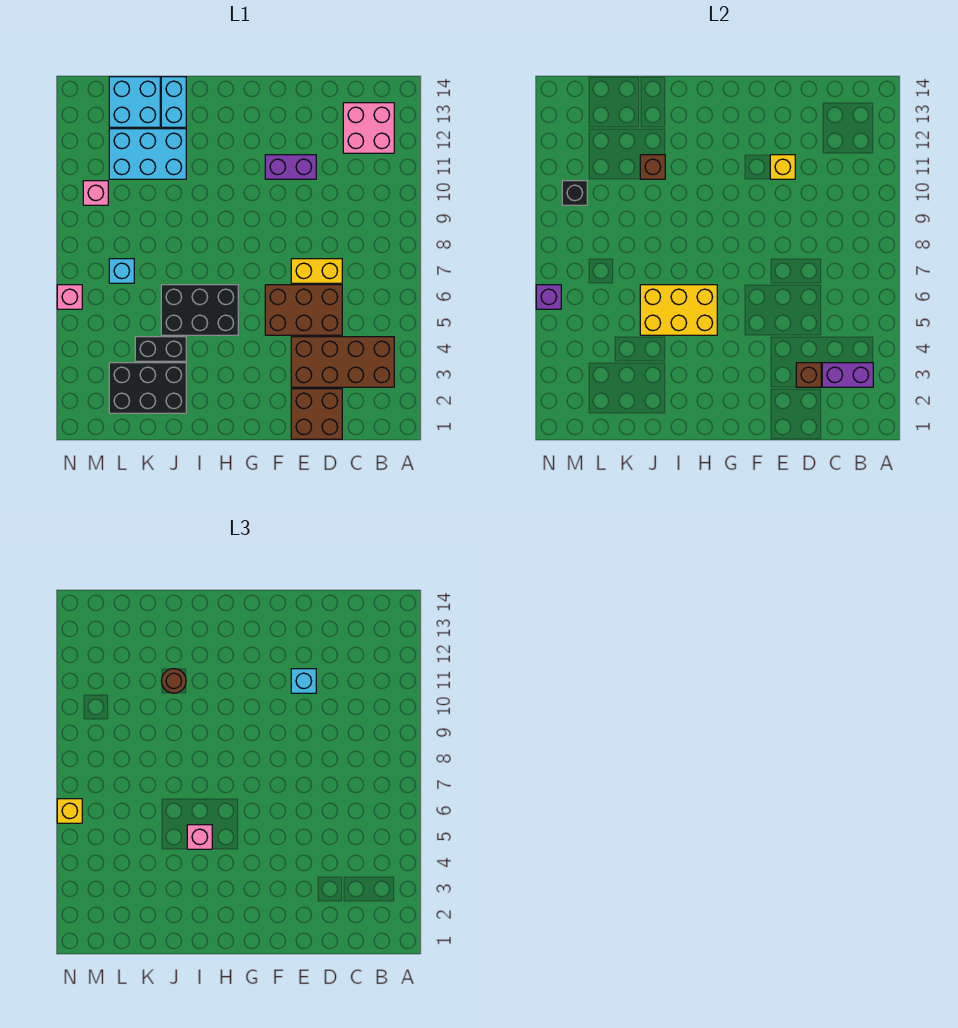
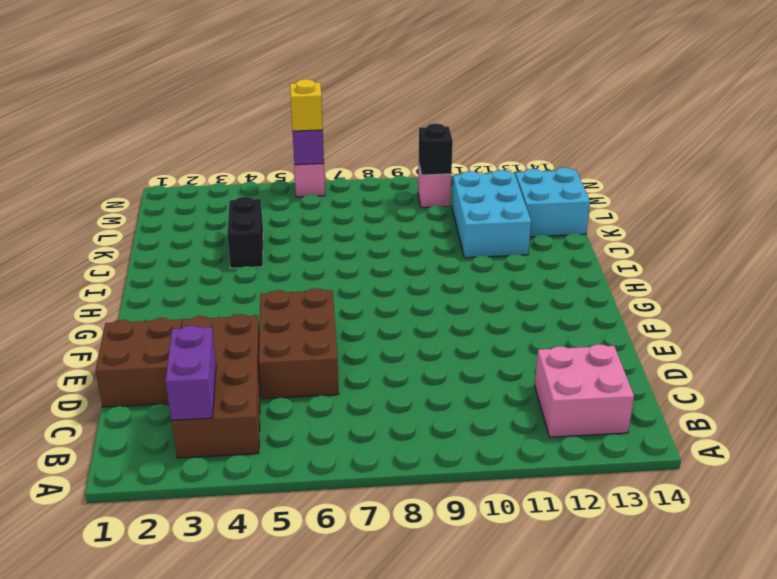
none -> yellow 1x2 brick [291,259,342,283]
none -> purple 1x2 brick [265,155,316,179]
none -> black 2x3 brick [161,285,238,335]

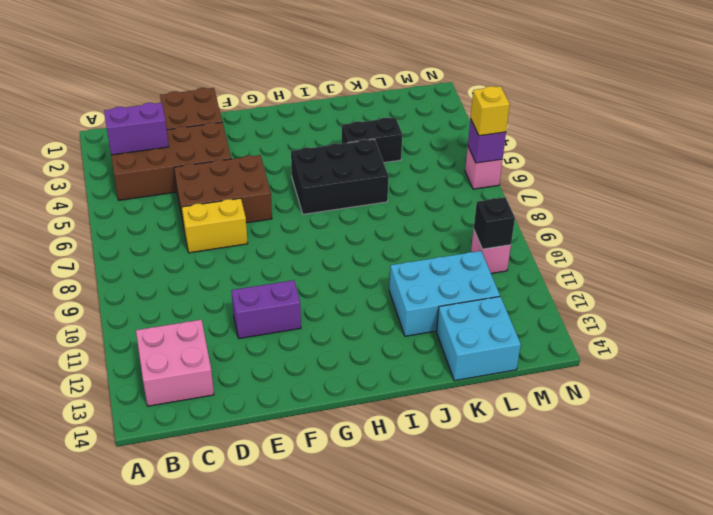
none -> black 2x3 brick [109,363,186,413]
none -> cyan 1x2 brick [161,77,186,127]
none -> cyan 1x1 brick [109,259,134,283]

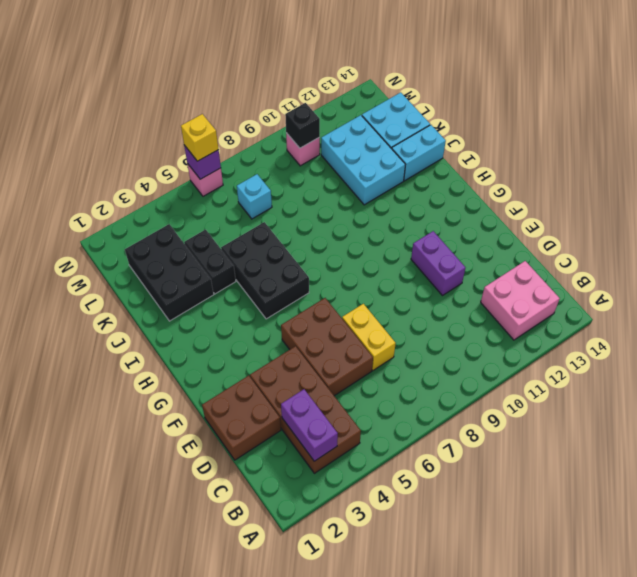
none -> brown 1x1 brick [796,363,821,387]
none -> yellow 1x1 brick [770,155,795,179]
none -> yellow 2x3 brick [640,285,717,335]

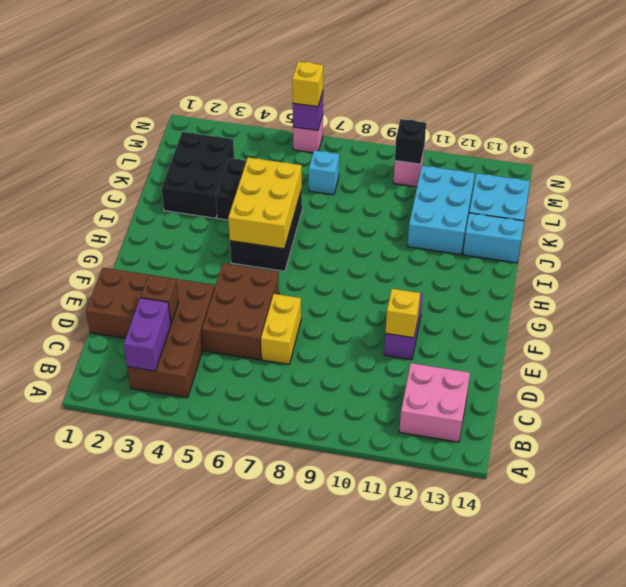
none -> brown 1x1 brick [640,155,665,179]
none -> cyan 1x1 brick [291,669,316,693]
none -> pink 1x1 brick [187,825,212,849]

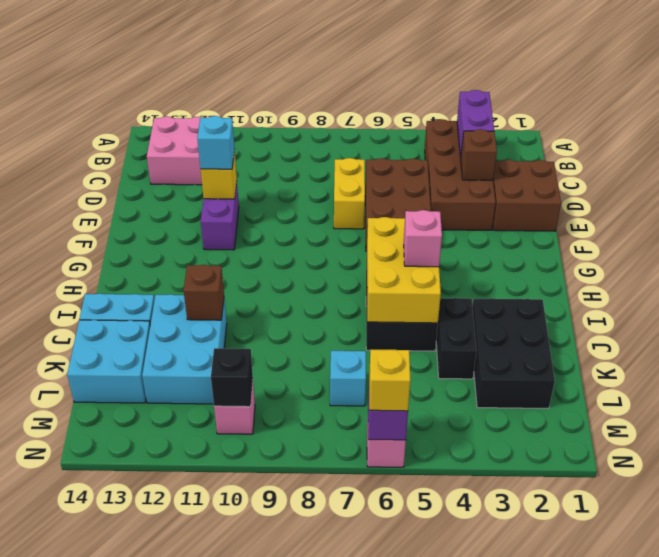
none -> brown 1x1 round brick [162,669,186,693]

